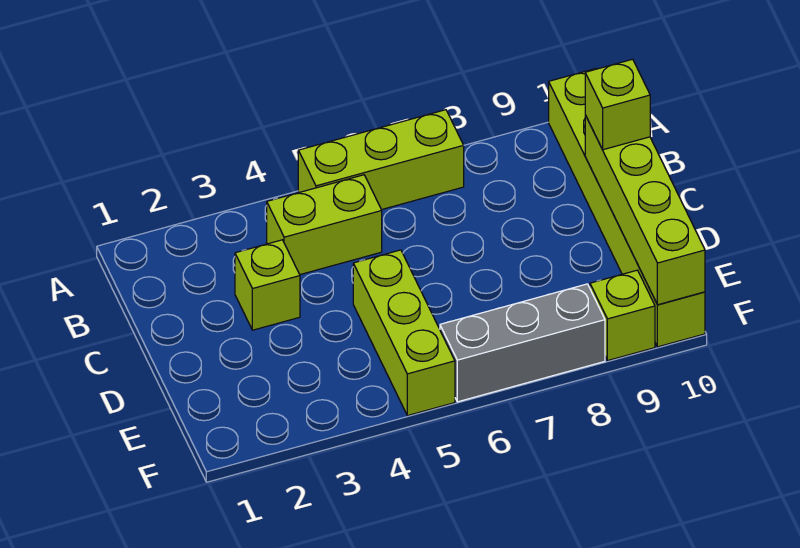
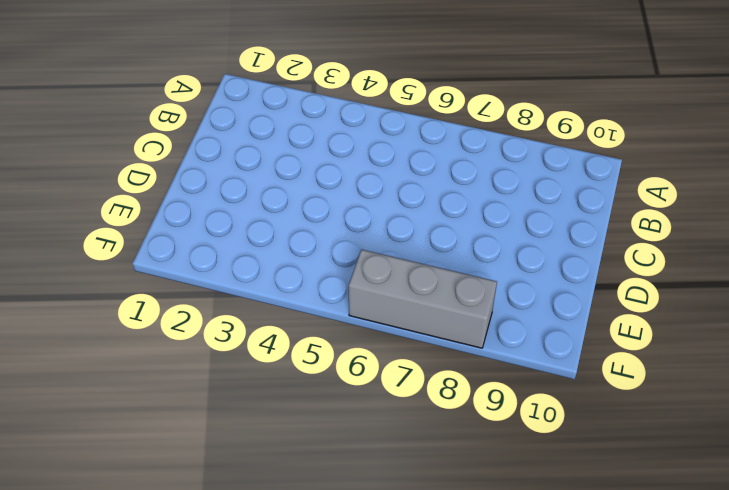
none -> lime 1x3 brick [298,110,464,210]
none -> lime 1x6 brick [549,69,705,347]

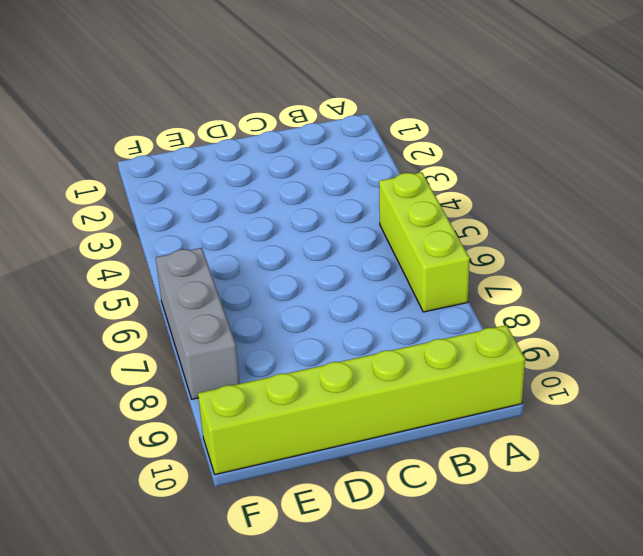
none -> lime 1x2 brick [267,175,382,275]
none -> lime 1x1 brick [235,240,300,330]

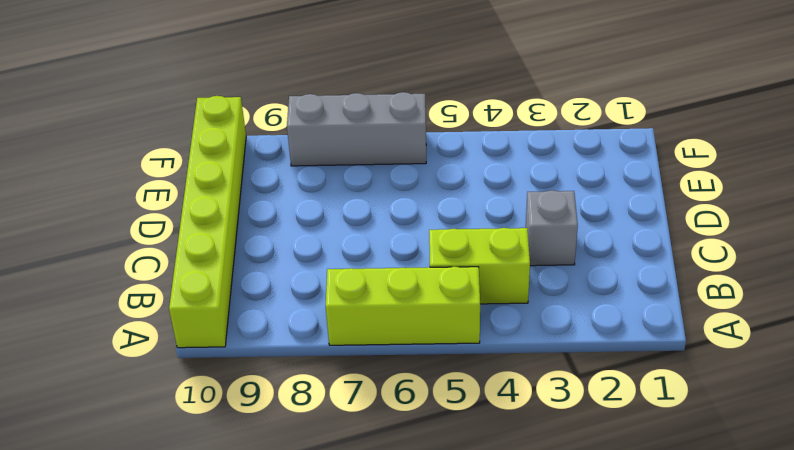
grey 1x1 brick [526,190,578,266] -> lime 1x1 brick [235,240,300,330]
none -> lime 1x3 brick [353,250,455,416]
none -> lime 1x1 brick [590,270,655,361]

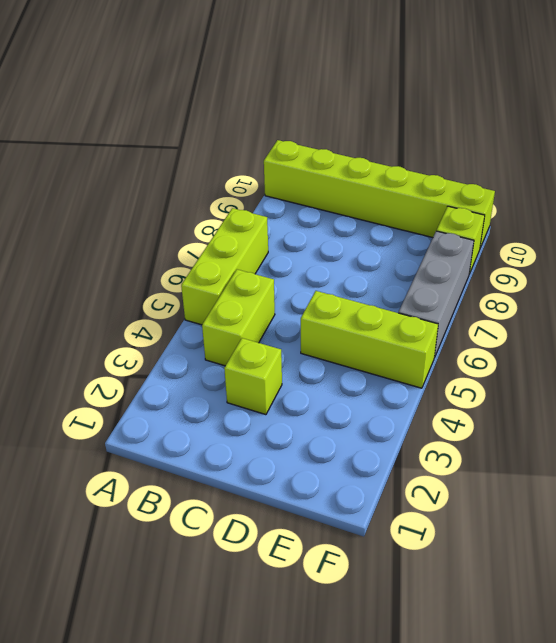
none -> lime 1x4 brick [585,115,705,305]
none -> lime 1x1 brick [585,59,650,150]

